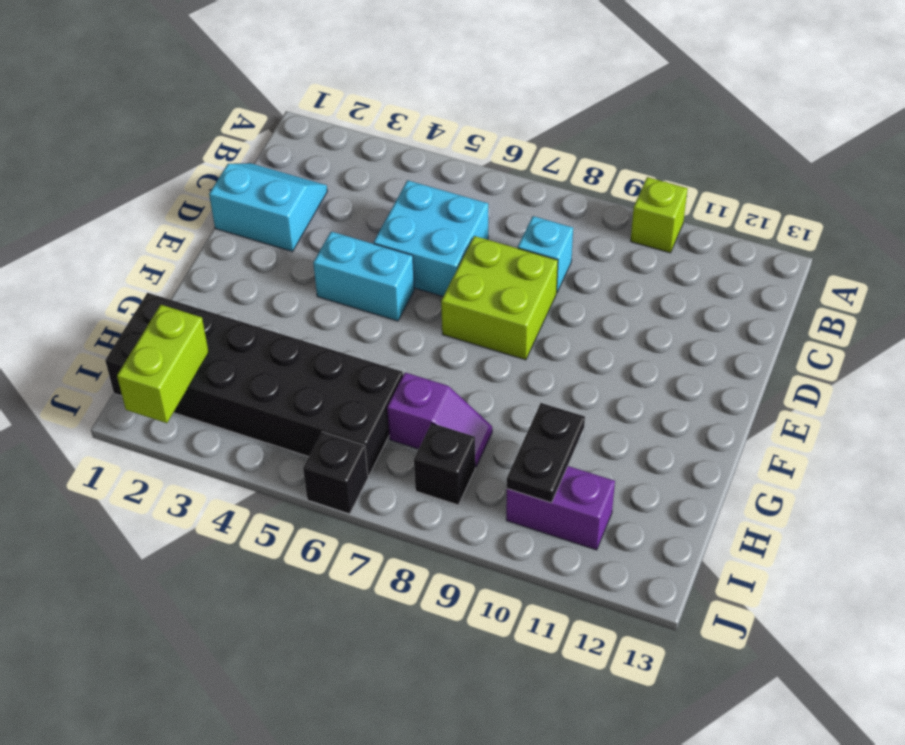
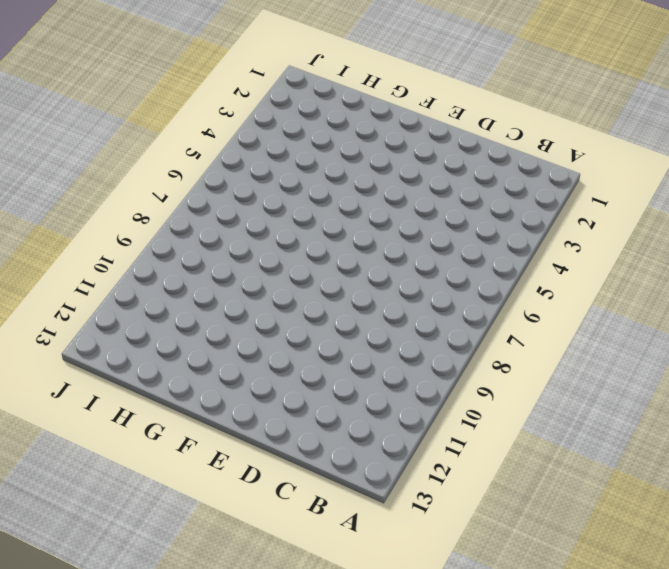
none -> lime 1x1 brick [631,177,688,253]
none -> cyan 2x2 slope [209,163,327,252]
none -> cyan 2x2 brick [373,180,488,296]

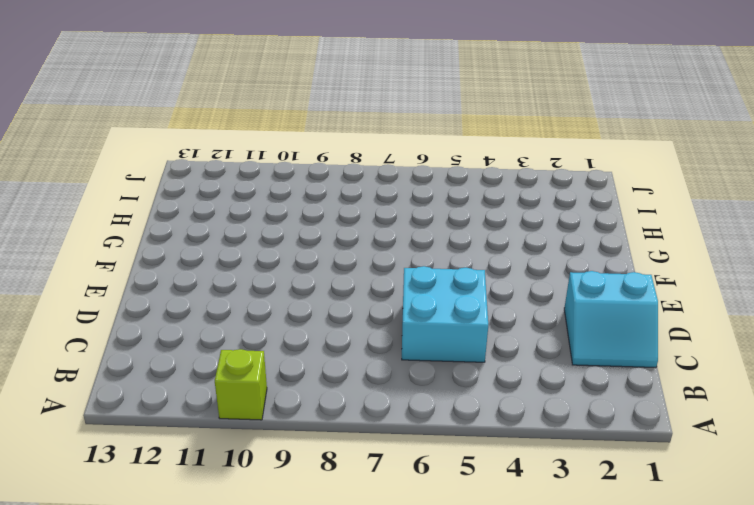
none -> cyan 1x1 brick [518,216,573,292]
none -> lime 2x2 brick [441,236,558,360]
none -> cyan 1x2 brick [313,232,414,321]

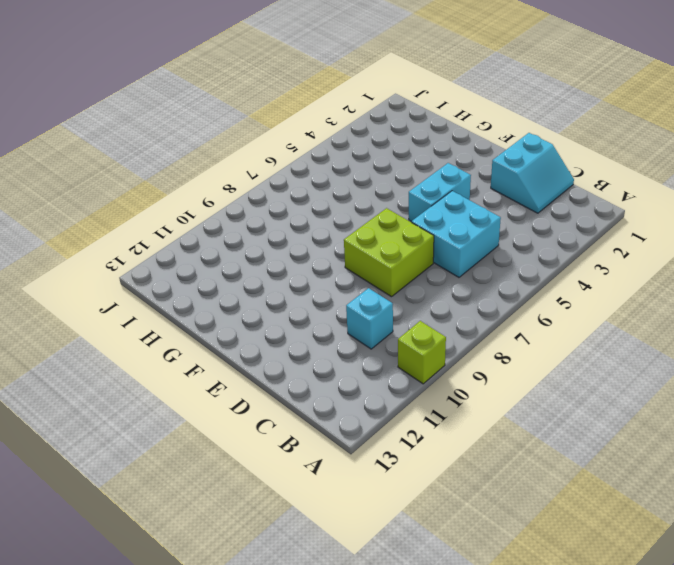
cyan 1x1 brick [346,288,393,349] -> cyan 1x1 brick moved to [518,216,573,292]
none -> black 2x6 brick [105,293,403,476]
none -> purple 1x2 slope [387,372,492,467]
none -> black 1x1 brick [414,423,475,505]

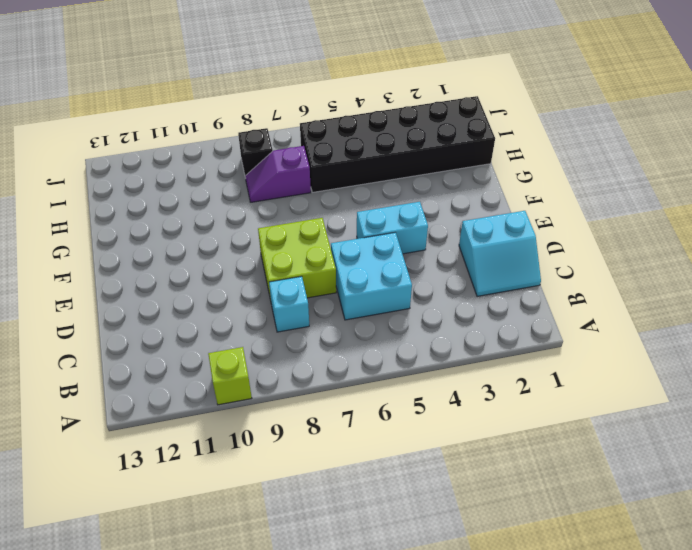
none -> purple 1x2 brick [506,466,615,550]
none -> black 1x1 brick [303,432,368,514]
none -> black 1x2 plate [507,403,585,503]

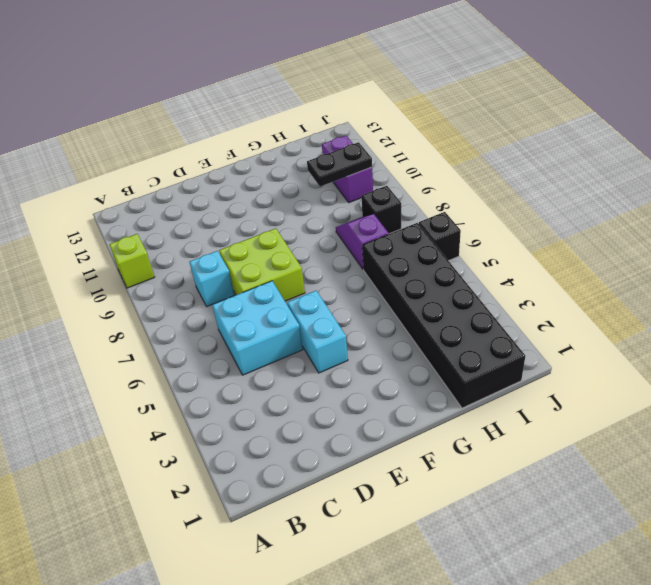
none -> cyan 2x2 slope [209,163,327,252]
none -> lime 1x2 brick [117,305,209,423]

